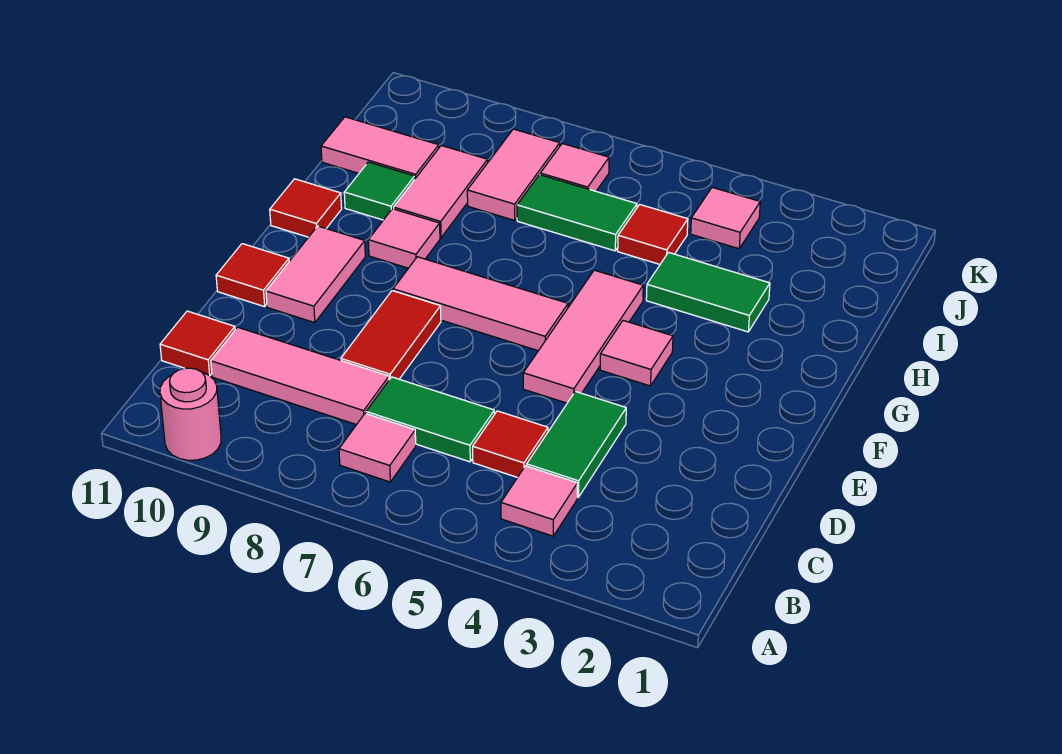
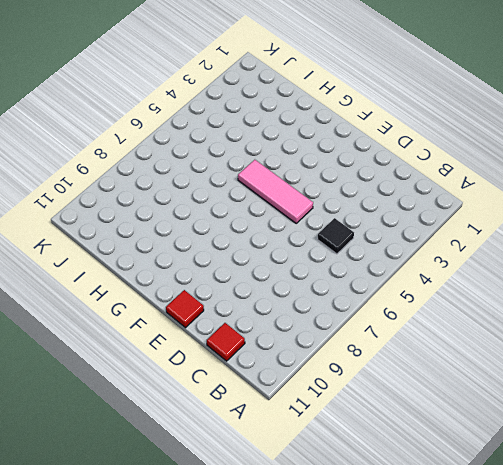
black 1x1 tile [317,218,354,254] -> red 1x1 tile [473,411,548,477]
none -> pink 1x1 round brick [160,368,221,460]
none -> pink 1x1 tile [501,466,578,536]
none -> pink 1x1 tile [339,413,416,482]

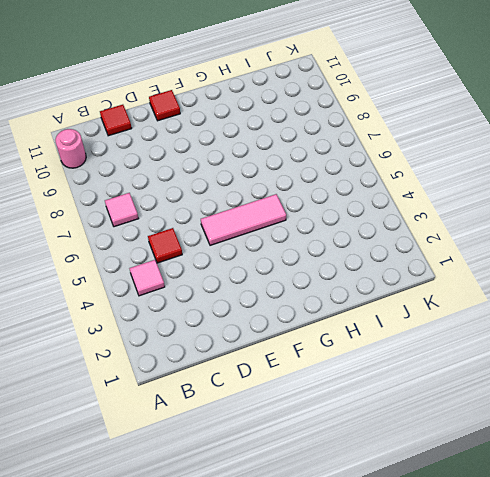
none -> green 1x2 tile [527,392,626,497]
none -> green 1x2 tile [366,377,495,462]
none -> pink 1x3 tile [211,327,389,425]

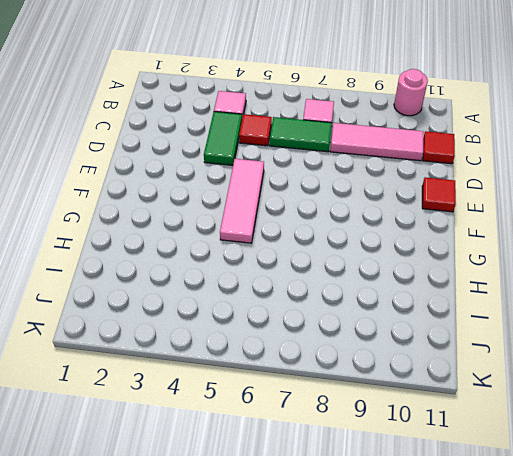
none -> red 1x2 tile [341,291,441,380]
none -> pink 1x2 tile [266,226,365,323]
none -> pink 1x1 tile [600,321,673,386]

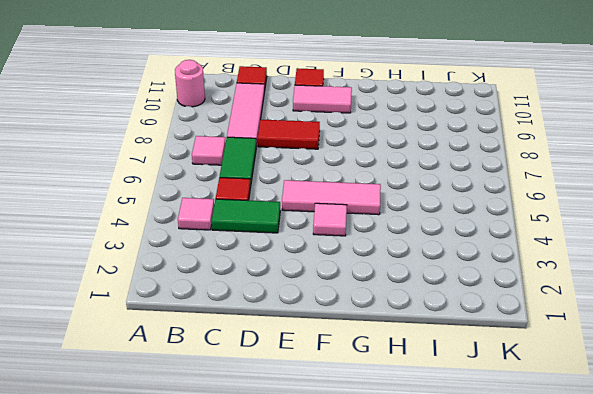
none -> pink 1x3 tile [393,257,568,351]
none -> pink 1x1 tile [368,209,440,268]
none -> red 1x1 tile [270,179,342,237]

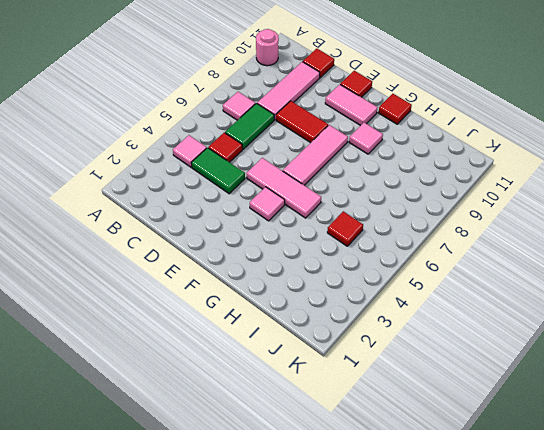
none -> green 1x2 tile [646,252,770,332]
none -> pink 1x2 tile [394,146,488,238]
none -> green 1x1 tile [344,162,415,220]

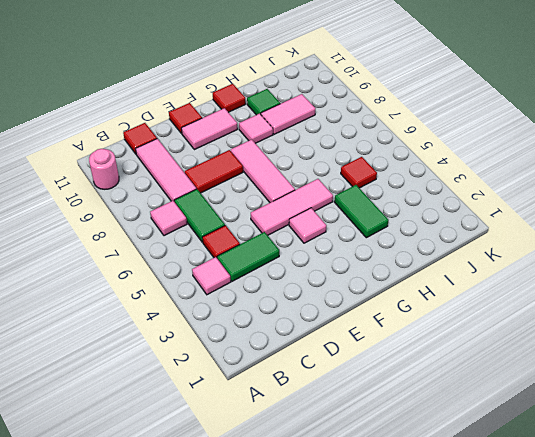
none -> green 1x2 tile [517,175,637,251]
none -> pink 1x2 tile [467,129,560,220]
none -> pink 1x2 tile [321,117,439,179]

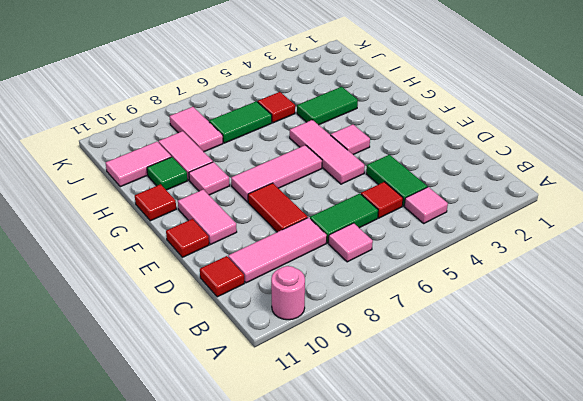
none -> pink 1x1 tile [691,187,760,249]
none -> pink 1x1 tile [540,143,609,191]

